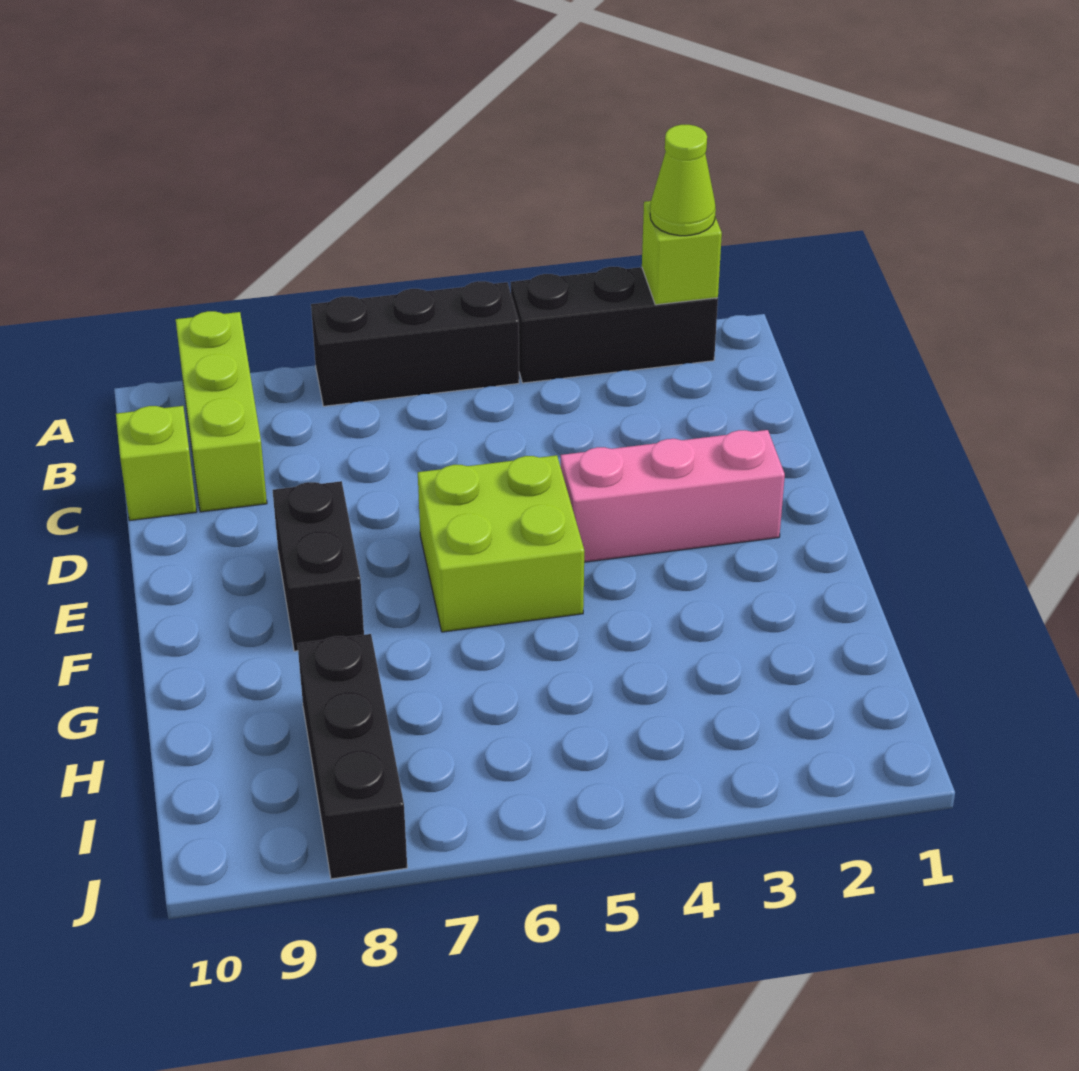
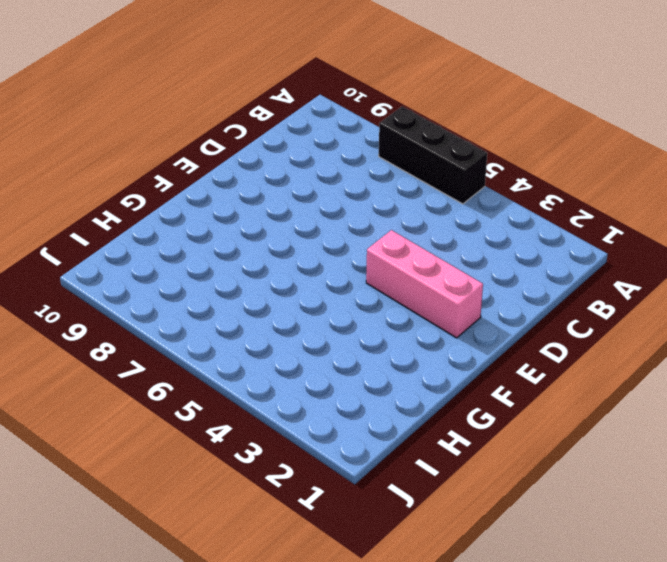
none -> black 1x3 brick [511,267,718,383]
none -> lime 1x3 brick [176,311,267,512]

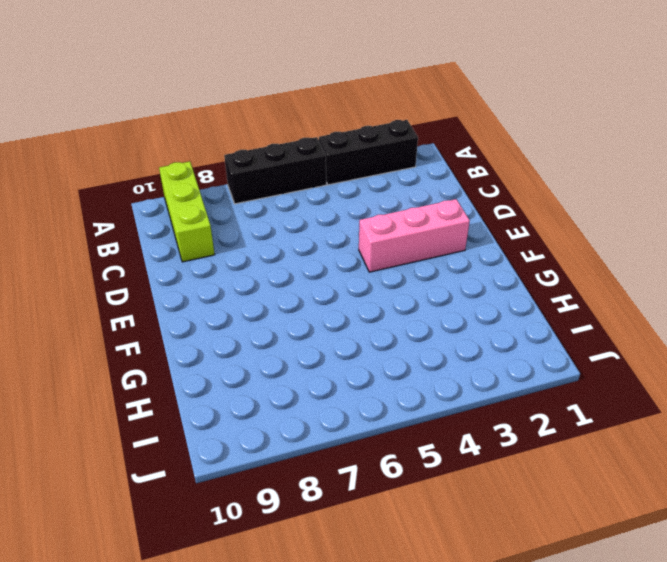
none -> lime 1x1 brick [116,406,197,520]
none -> lime 2x2 brick [418,455,584,632]

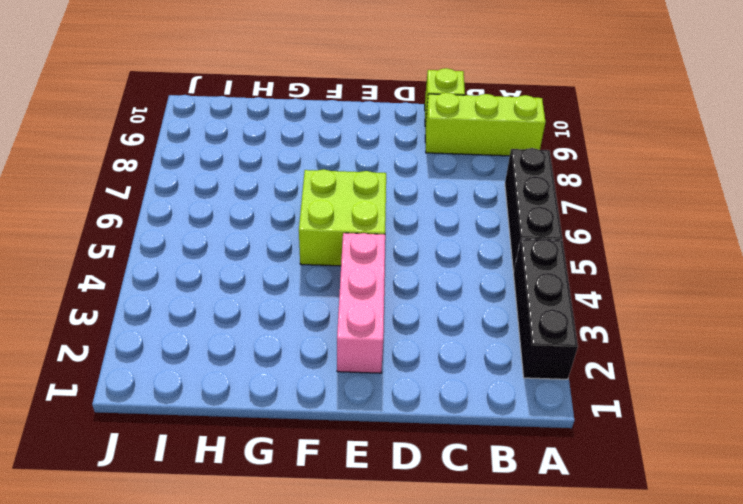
none -> black 1x2 brick [273,481,364,651]
none -> black 1x3 brick [298,634,407,879]

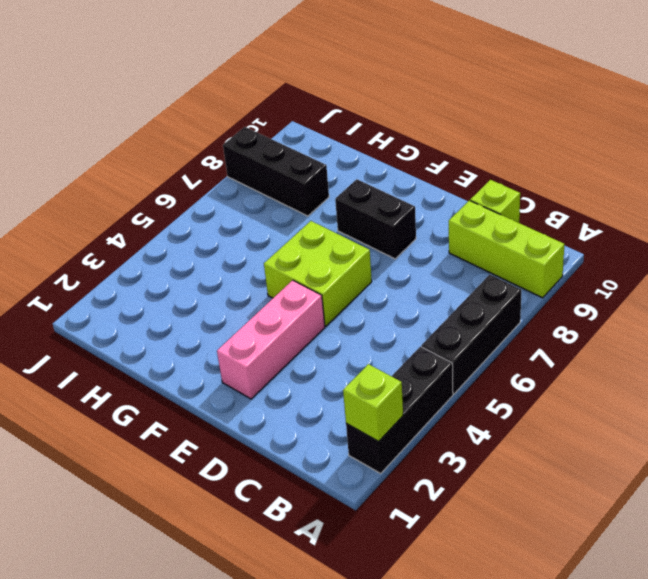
none -> lime 1x1 cone [650,125,716,236]

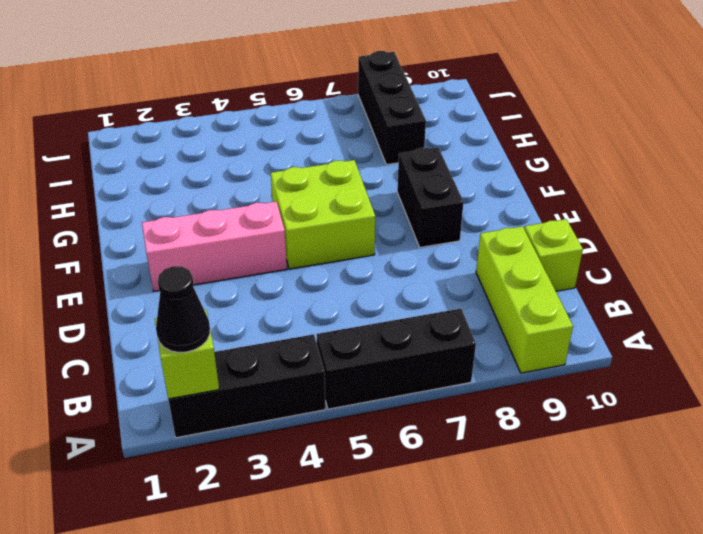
black 1x1 cone [156,266,210,352] -> lime 1x1 cone [650,125,716,236]

